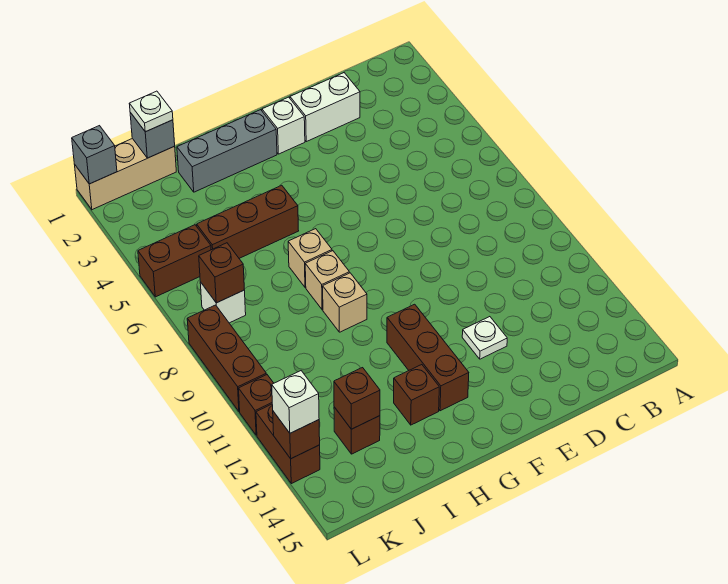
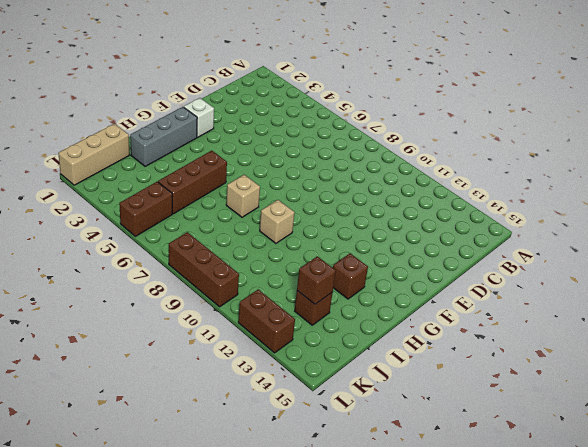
none -> white 1x2 brick [290,73,360,142]
none -> white 1x1 plate [462,317,507,359]
none -> brown 1x3 brick [387,304,469,411]

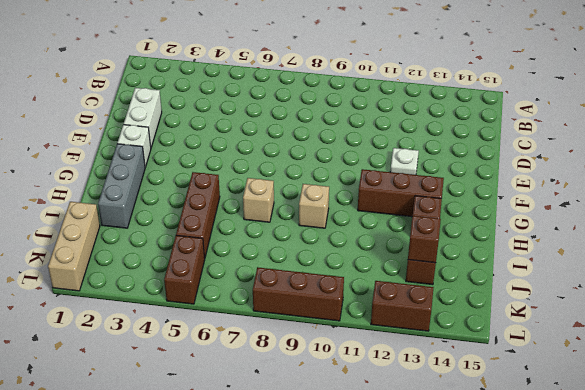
none -> tan 1x1 brick [305,251,349,310]
none -> white 1x1 brick [200,282,246,323]
none -> brown 1x1 brick [239,375,274,435]

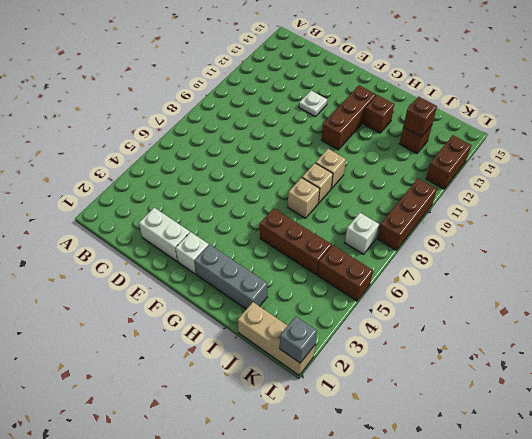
none -> brown 1x1 brick [239,375,274,435]
none -> grey 1x1 brick [130,113,175,158]
none -> brown 1x1 brick [199,243,244,303]

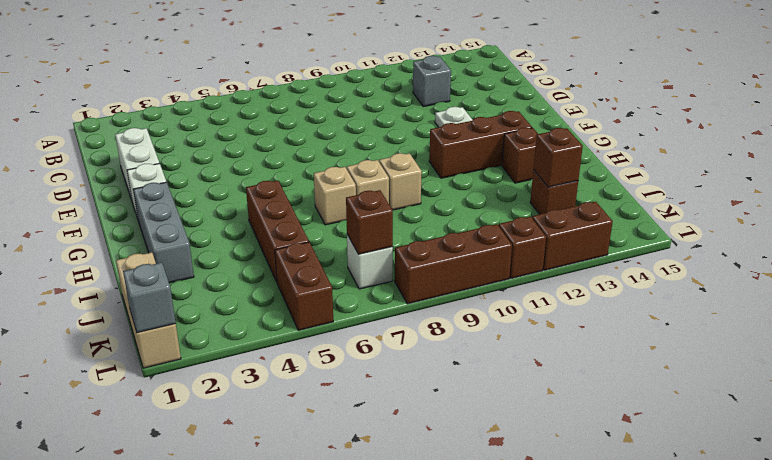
grey 1x1 brick [413,56,451,107] -> grey 1x1 brick moved to [130,113,175,158]
none -> brown 1x1 brick [273,411,320,459]
none -> white 1x1 plate [129,91,173,132]
none -> white 1x1 brick [272,371,319,433]

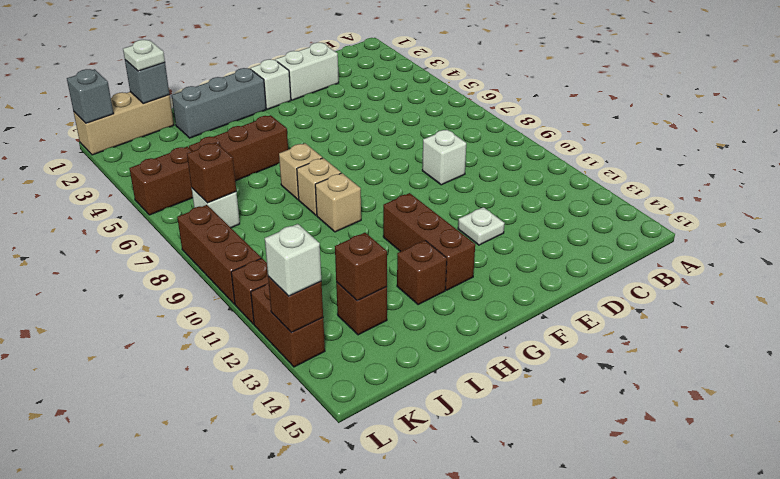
white 1x1 brick [422,130,466,185] -> none

